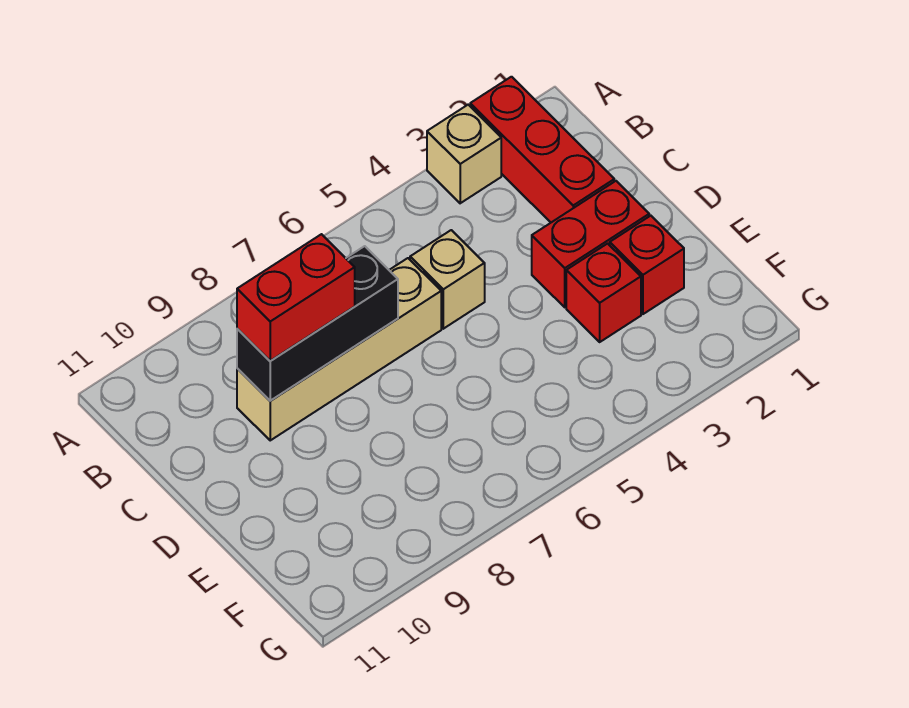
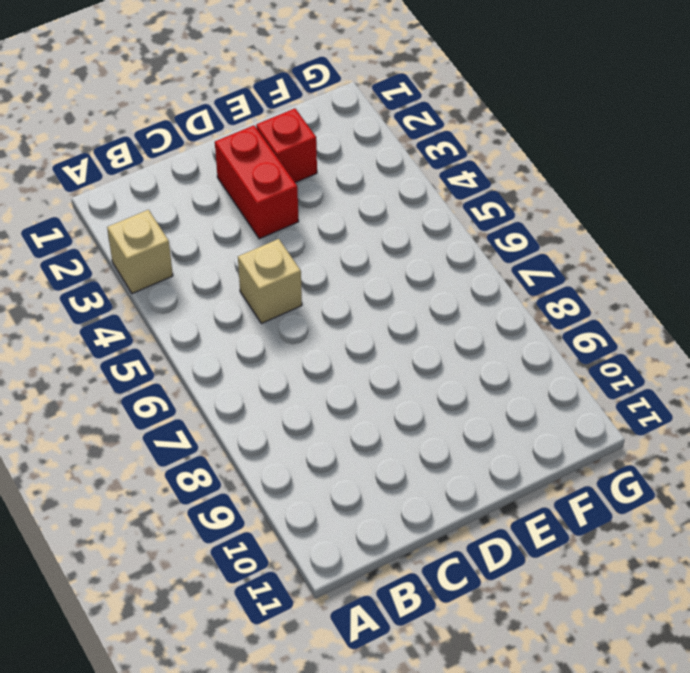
none -> red 1x3 brick [470,77,614,222]
none -> tan 1x4 brick [237,258,441,440]

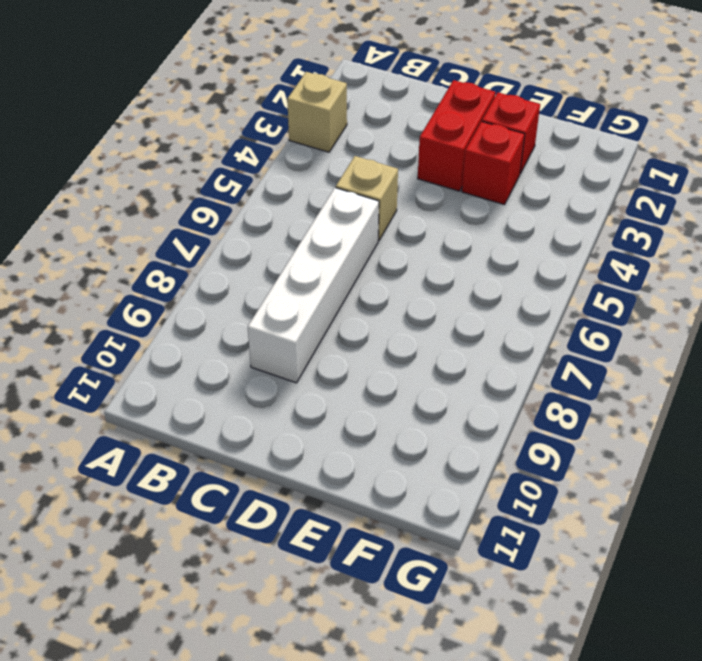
white 1x4 brick [248,188,379,383] -> tan 1x4 brick [237,258,441,440]
none -> red 1x3 brick [470,77,614,222]
none -> black 1x3 brick [237,246,398,401]

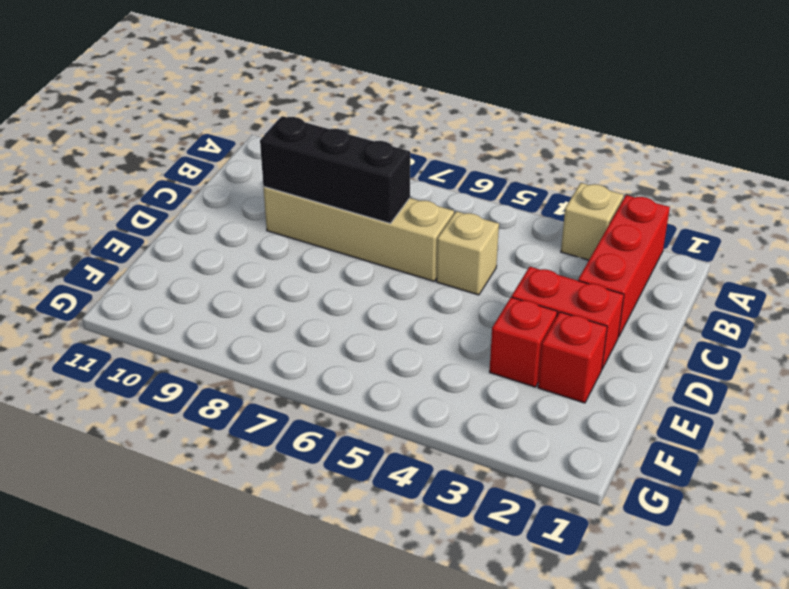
none -> red 1x2 brick [237,234,355,361]

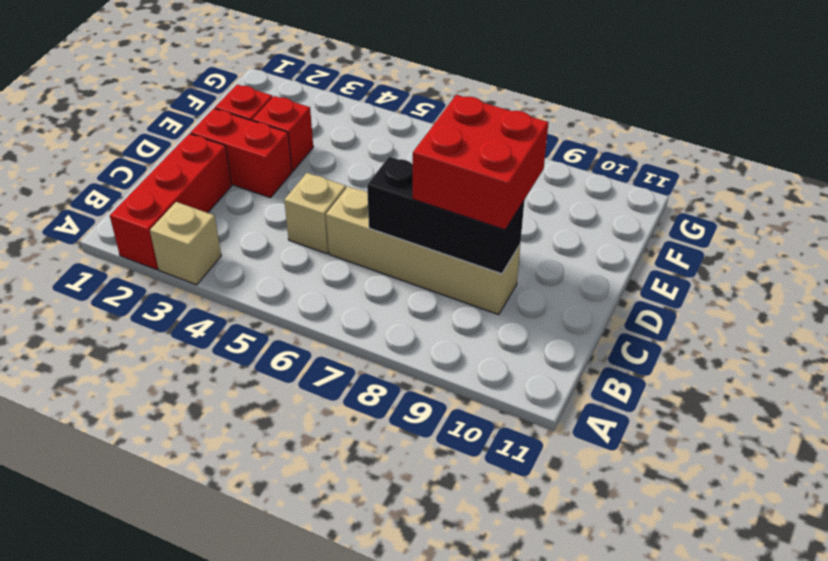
red 2x2 brick [413,95,548,230] -> red 1x2 brick [237,234,355,361]

